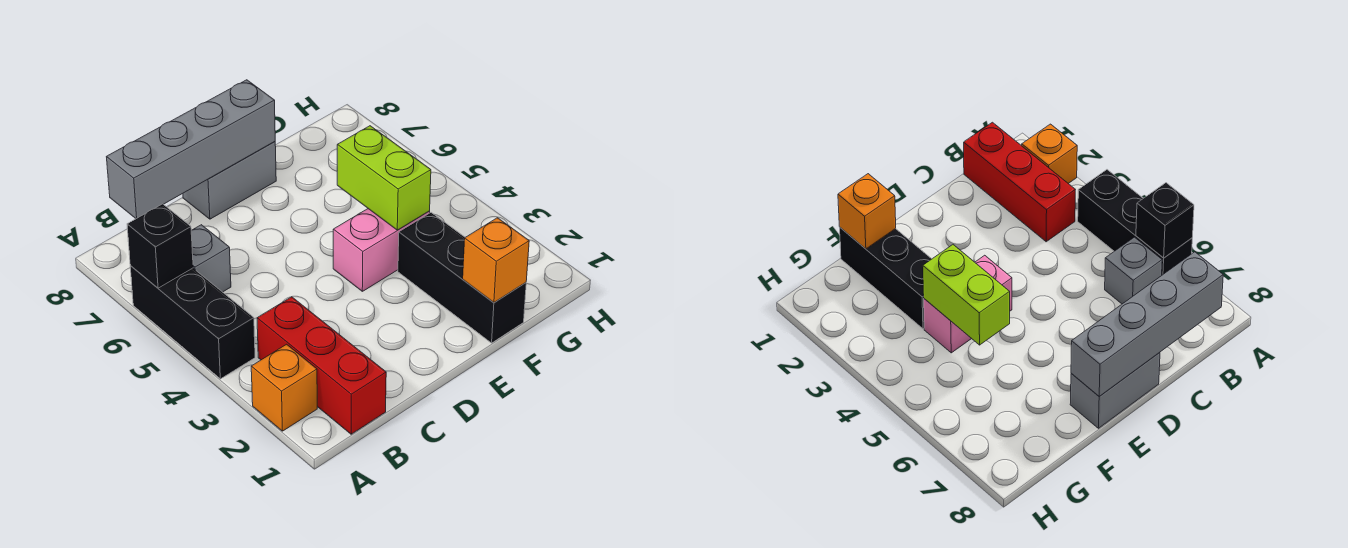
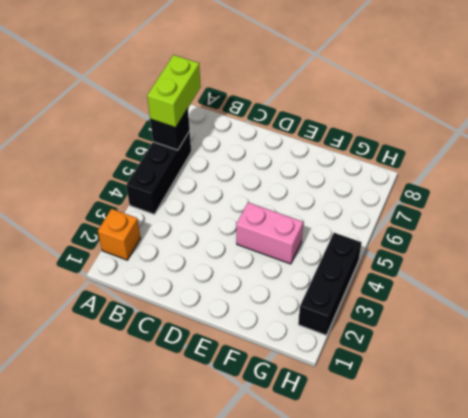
lime 1x2 brick [147,55,201,128] -> lime 1x2 brick moved to [337,126,431,230]
black 1x3 brick [298,233,362,335] -> black 1x3 brick moved to [398,213,526,343]
none -> red 1x3 brick [257,297,386,434]
none -> grey 1x1 brick [191,225,231,292]

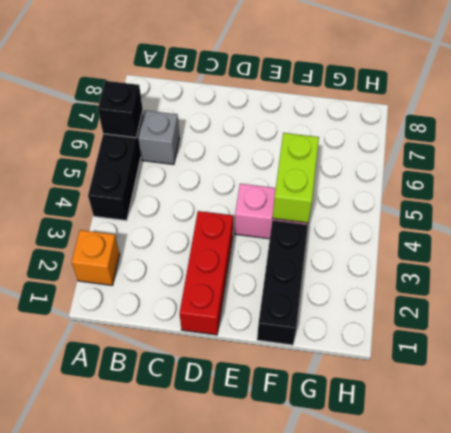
red 1x3 brick [180,211,233,335] -> red 1x3 brick moved to [257,297,386,434]
none -> grey 1x2 brick [183,142,276,219]
none -> grey 1x4 brick [107,80,275,219]

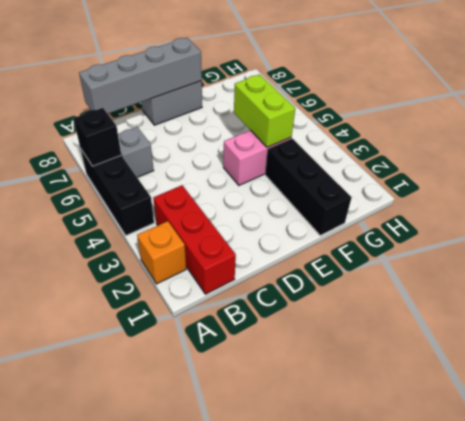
none -> orange 1x1 brick [463,218,529,303]

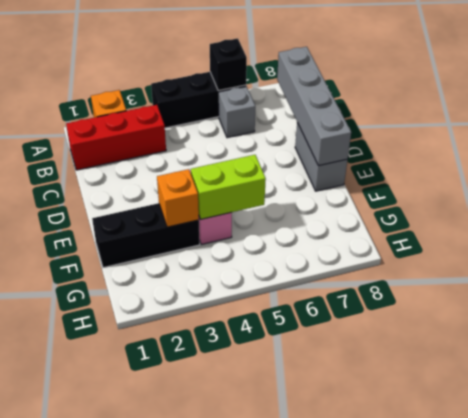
orange 1x1 brick [157,169,199,227] -> orange 1x1 brick moved to [463,218,529,303]

